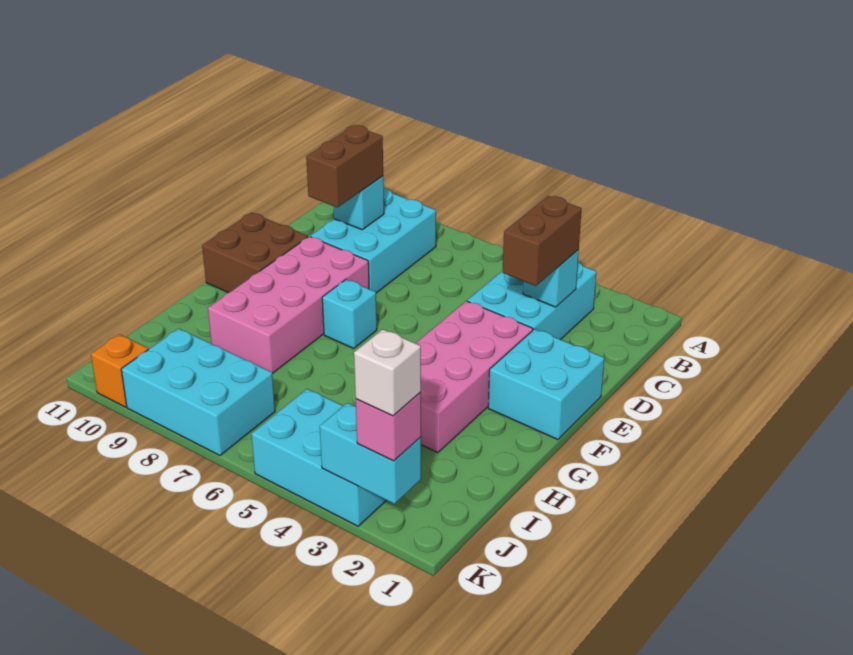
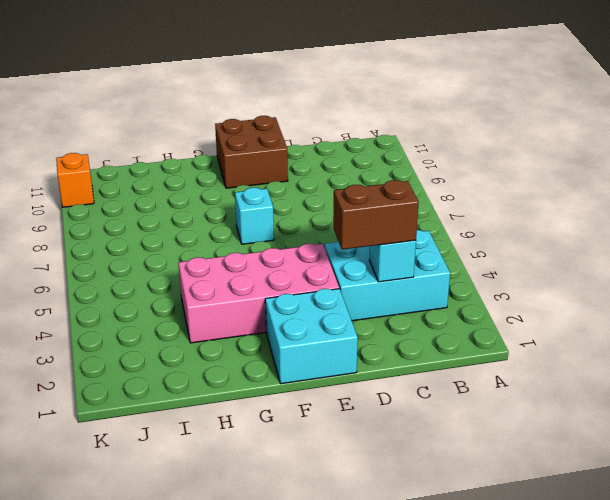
none -> cyan 2x3 brick [310,189,436,293]
none -> pink 2x4 brick [208,236,369,374]
none -> cyan 2x3 brick [252,389,386,526]

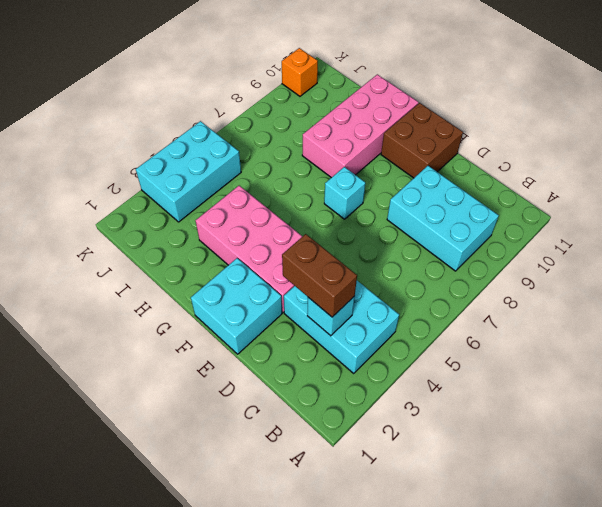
pink 2x4 brick [302,74,418,178] -> pink 2x4 brick turned to [208,236,369,374]
none -> cyan 2x3 brick [121,329,275,455]
none -> cyan 1x1 brick [334,176,384,230]
none -> cyan 1x2 brick [320,403,421,504]

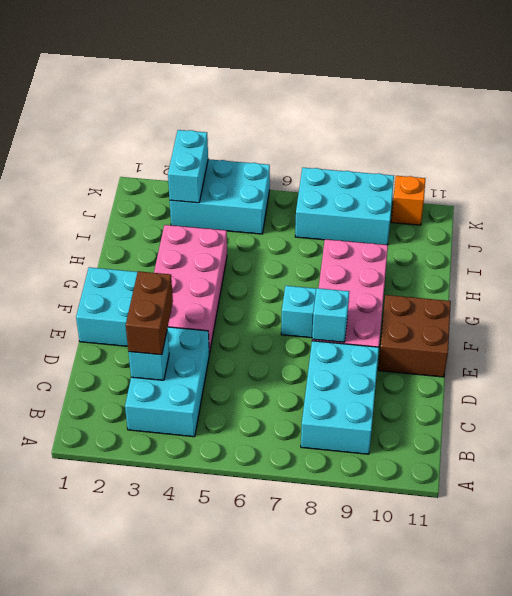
cyan 1x1 brick [312,288,349,342] -> cyan 1x1 brick moved to [334,176,384,230]
cyan 1x2 brick [168,130,208,203] -> cyan 1x2 brick turned to [320,403,421,504]
none -> brown 1x2 brick [306,125,383,207]
none -> pink 1x1 brick [356,392,421,461]
none -> white 1x1 brick [354,329,421,416]

